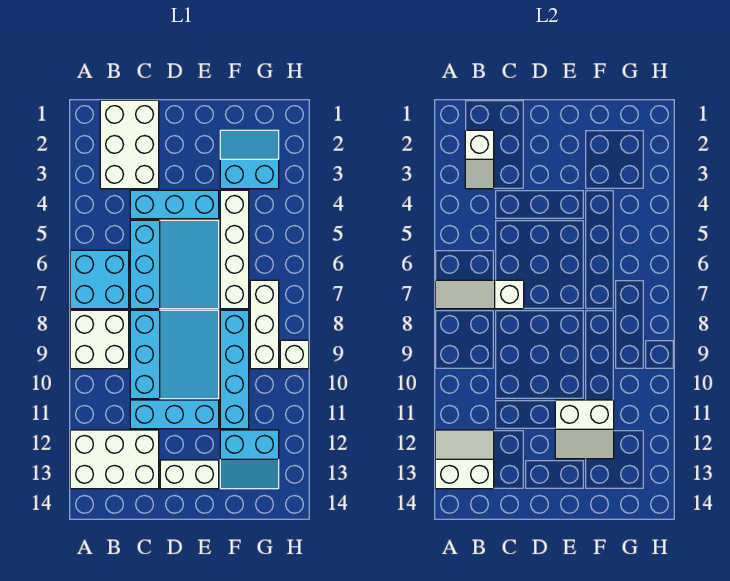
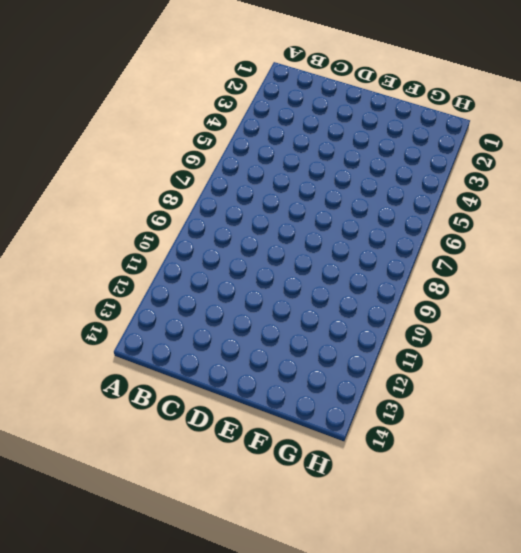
none -> cyan 2x2 brick [70,250,129,309]
none -> white 2x2 brick [70,310,129,369]
none -> white 2x3 brick [70,430,159,489]

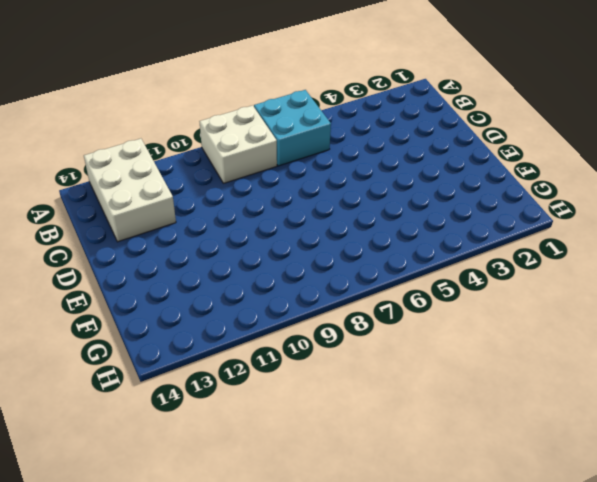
none -> white 2x3 brick [100,100,159,189]
none -> cyan 1x3 brick [130,190,219,219]
none -> cyan 3x3 slope [130,220,219,309]

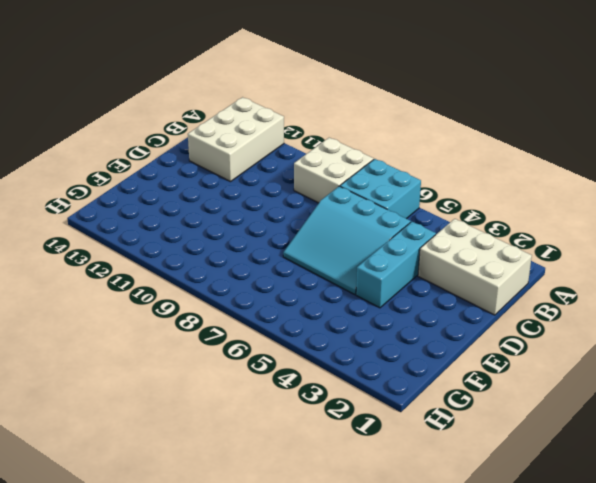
none -> cyan 3x3 slope [130,310,219,399]
none -> cyan 1x3 brick [130,400,219,429]
none -> white 1x2 brick [160,460,219,489]

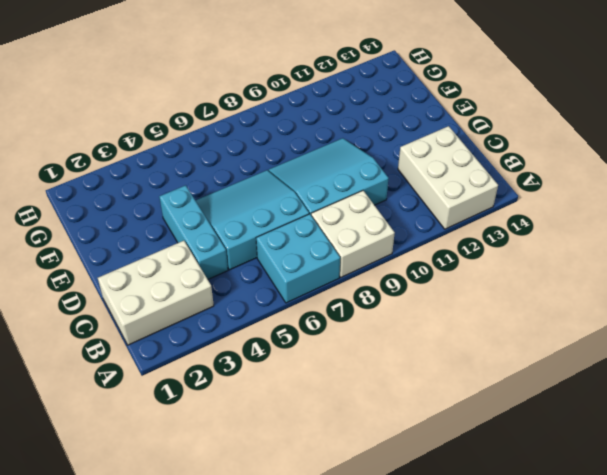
none -> cyan 1x3 brick [130,400,219,429]
none -> white 1x2 brick [160,460,219,489]
none -> cyan 2x2 slope [220,130,279,189]

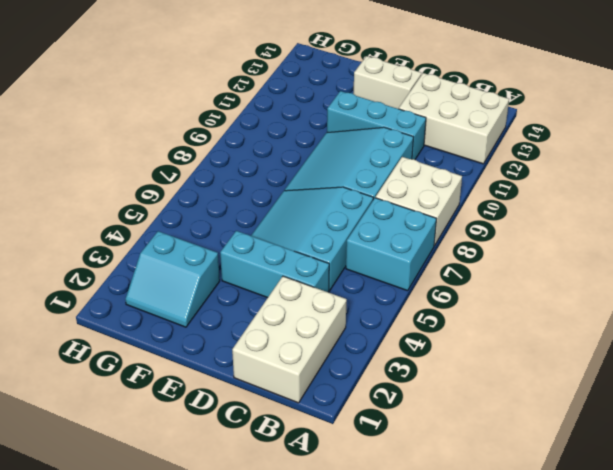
none -> white 1x4 brick [220,190,249,309]
none -> cyan 1x4 brick [220,310,249,429]
none -> cyan 2x2 slope [220,430,279,489]

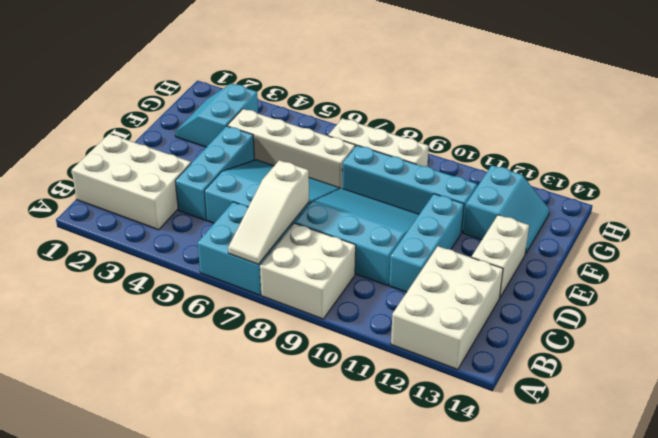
none -> white 1x1 brick [280,340,309,369]
none -> white 2x2 slope [435,430,494,489]
none -> white 1x2 slope [465,130,494,189]

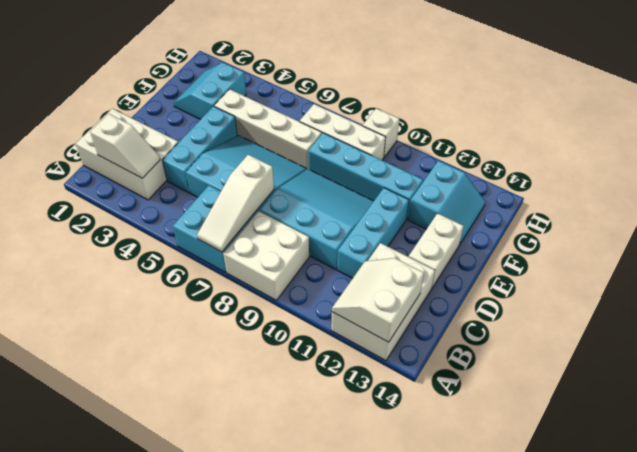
none -> white 2x2 slope [555,400,614,459]

